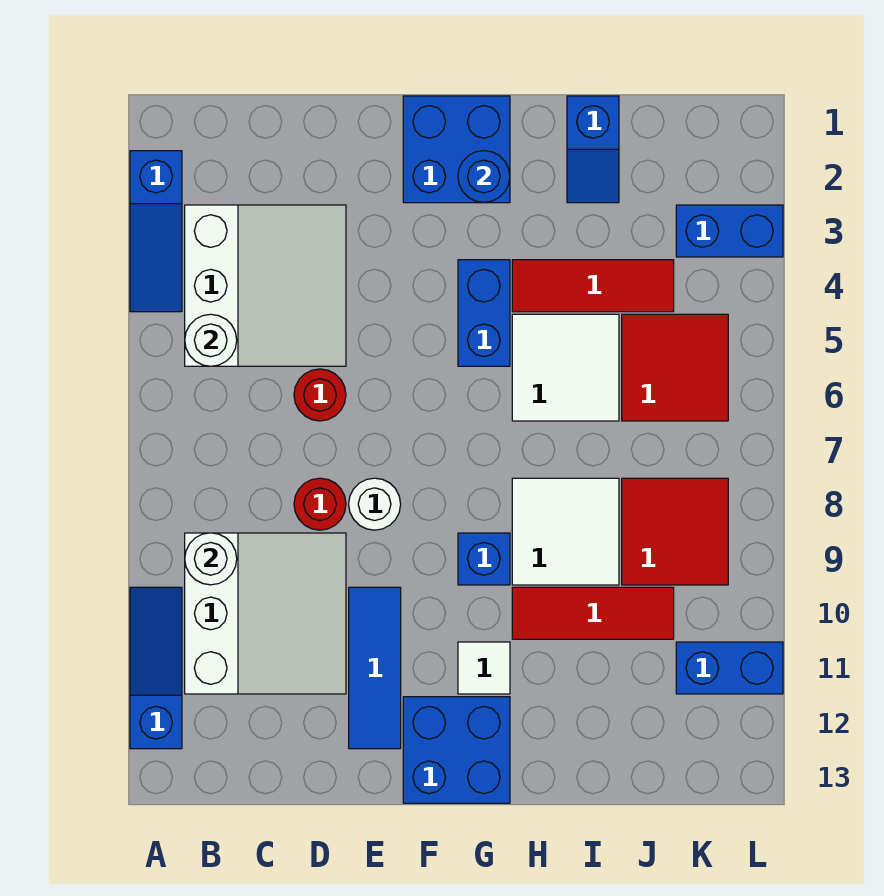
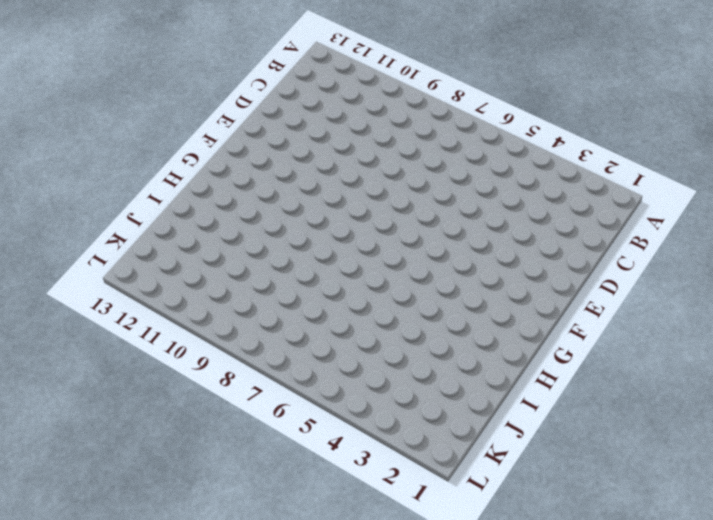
none -> blue 1x3 slope [130,151,182,312]
none -> blue 1x3 slope [130,587,182,749]
none -> white 3x3 slope [185,205,346,366]

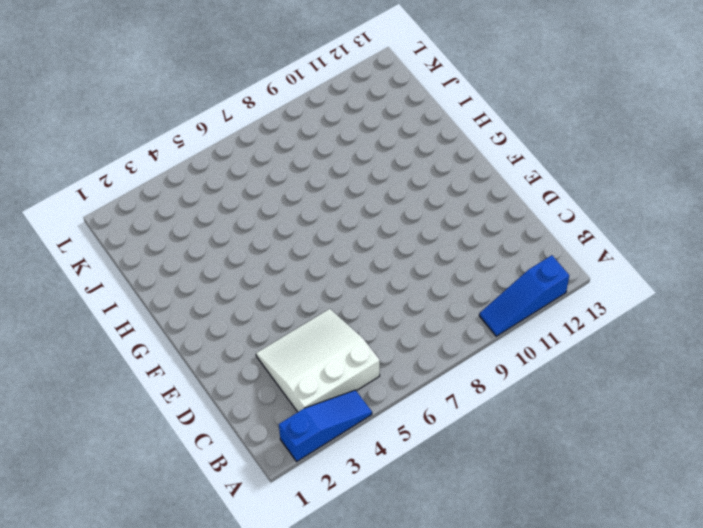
none -> white 3x3 slope [185,533,346,694]
none -> red 1x1 round brick [294,369,346,421]
none -> red 1x1 round brick [294,478,346,530]

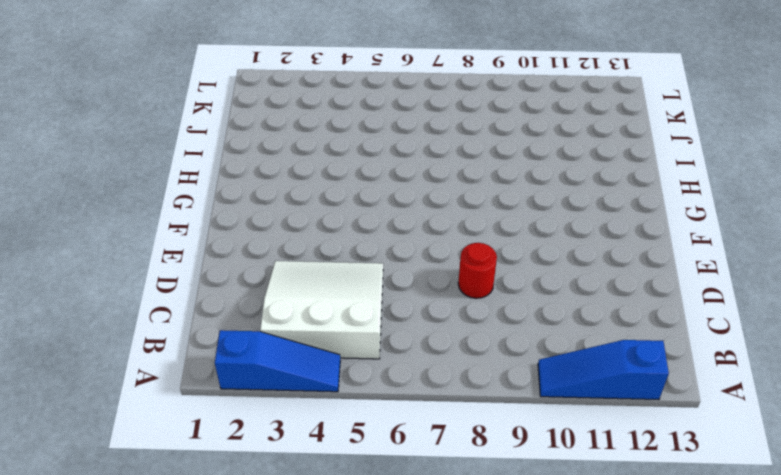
none -> white 3x3 slope [185,533,346,694]
none -> red 1x1 round brick [294,369,346,421]
none -> white 1x1 round brick [349,478,401,530]

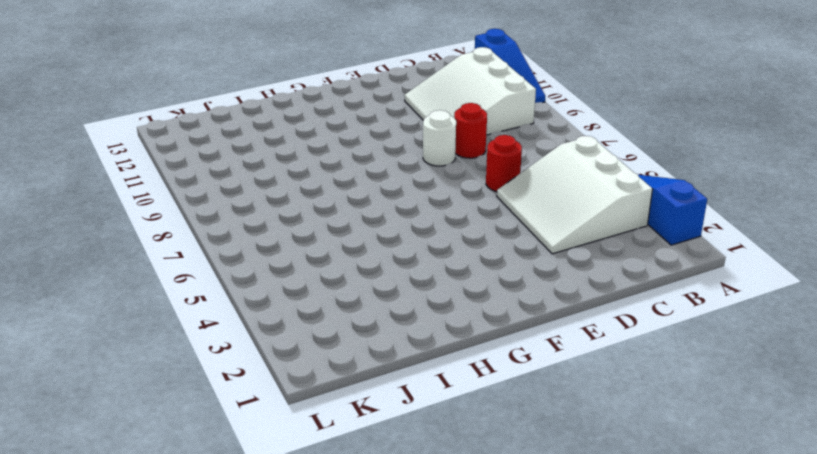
none -> blue 1x3 tile [349,587,401,749]
none -> blue 2x2 brick [403,96,510,203]
none -> blue 2x2 brick [403,697,510,803]

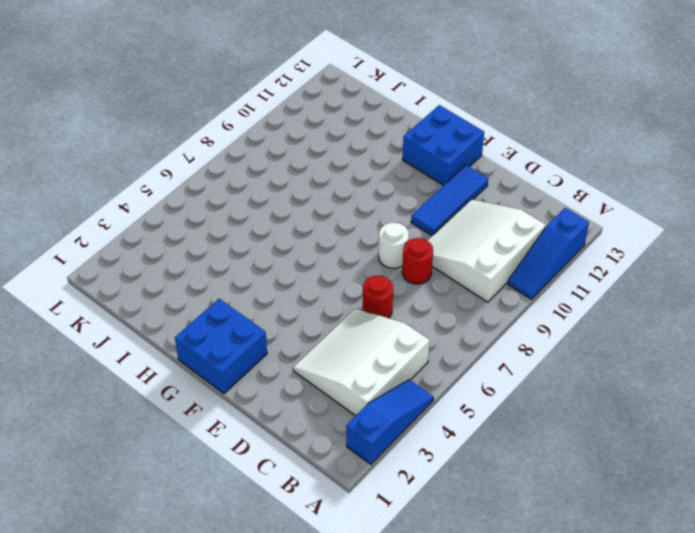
none -> blue 1x2 brick [458,260,510,366]
none -> blue 1x1 brick [458,533,510,585]
none -> white 1x1 tile [458,642,510,694]

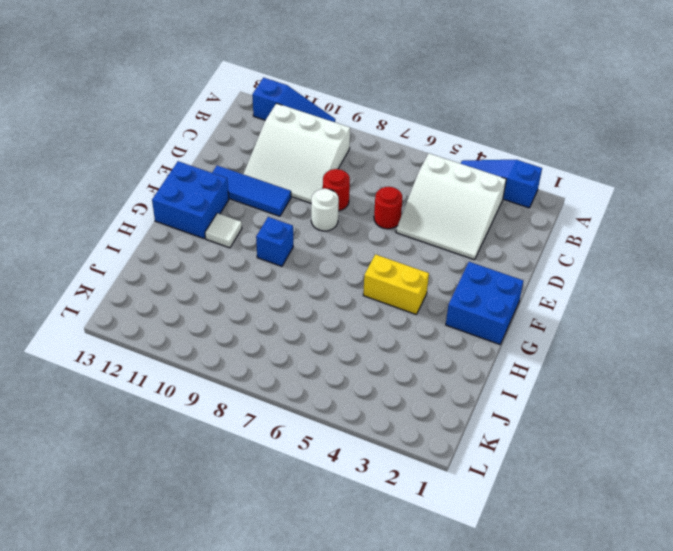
yellow 1x2 brick [363,254,429,314] -> blue 1x2 brick [458,260,510,366]
none -> red 1x3 tile [512,260,674,312]
none -> white 2x2 tile [512,314,619,421]
none -> white 2x2 tile [512,478,619,585]

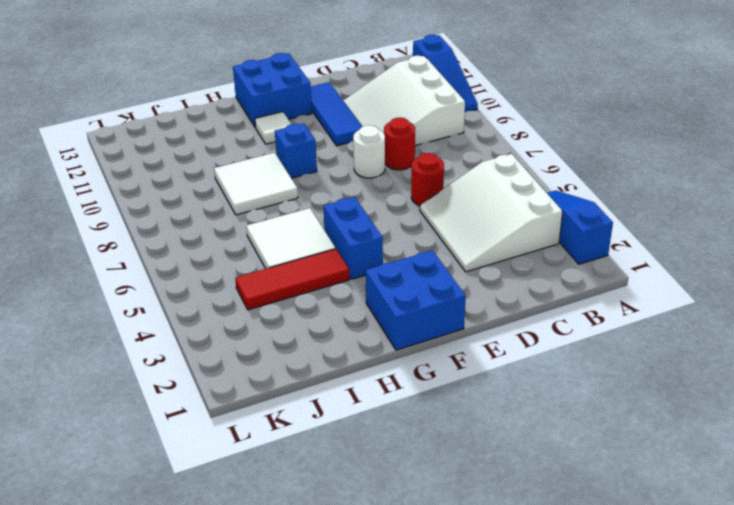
none -> red 1x3 tile [512,587,674,639]
none -> blue 1x2 slope [567,96,619,203]
none -> red 2x2 tile [622,314,728,421]

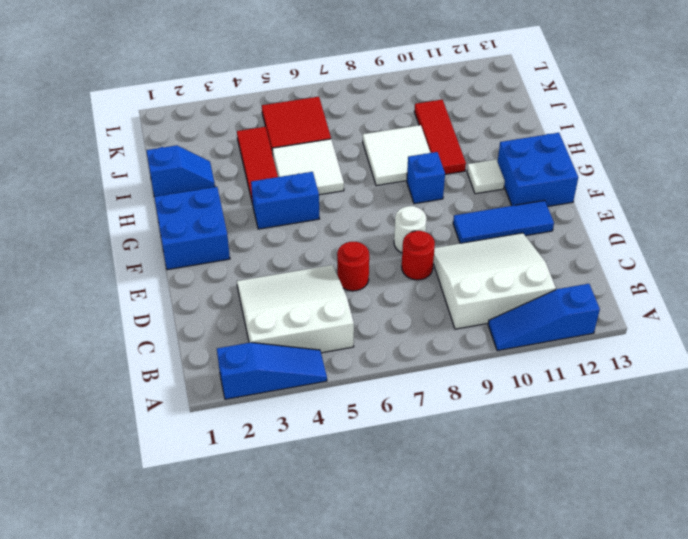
none -> red 2x2 tile [622,478,728,585]
none -> blue 1x2 brick [676,205,783,257]
none -> blue 1x2 brick [676,642,783,694]

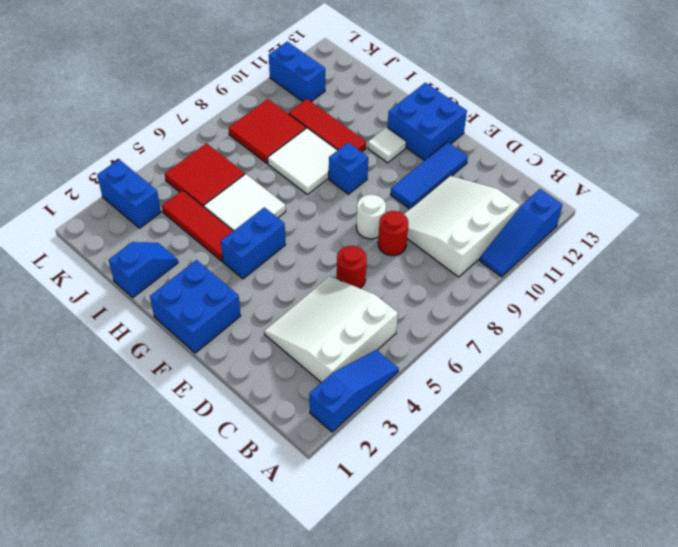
none -> white 1x1 round brick [185,314,237,366]
none -> white 1x1 round brick [185,533,237,585]
none -> blue 1x1 round brick [458,151,510,202]

